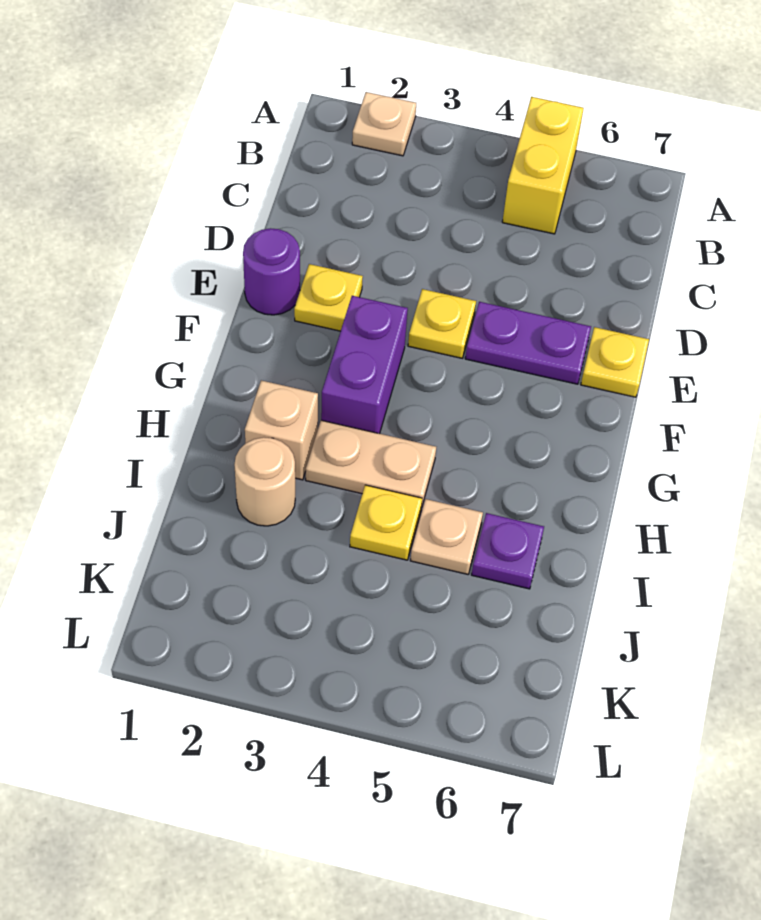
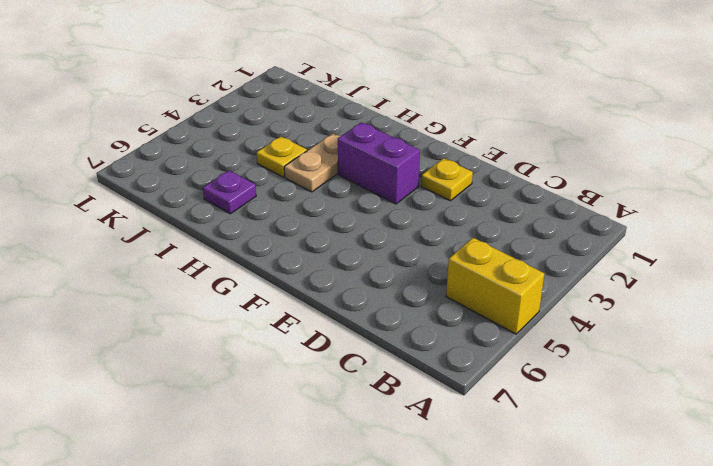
none -> tan 1x1 plate [352,92,416,156]
none -> purple 1x1 round brick [243,228,300,315]
none -> yellow 1x1 plate [408,289,476,358]

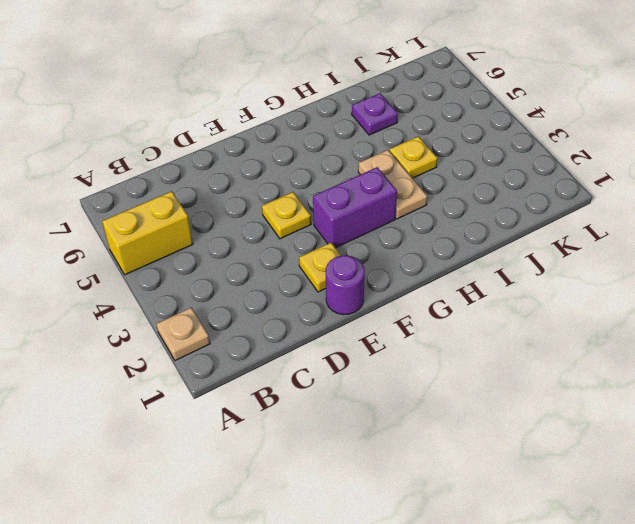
none -> purple 1x2 plate [465,302,591,384]
none -> yellow 1x1 plate [581,327,649,397]
none -> tan 1x1 brick [245,380,318,480]

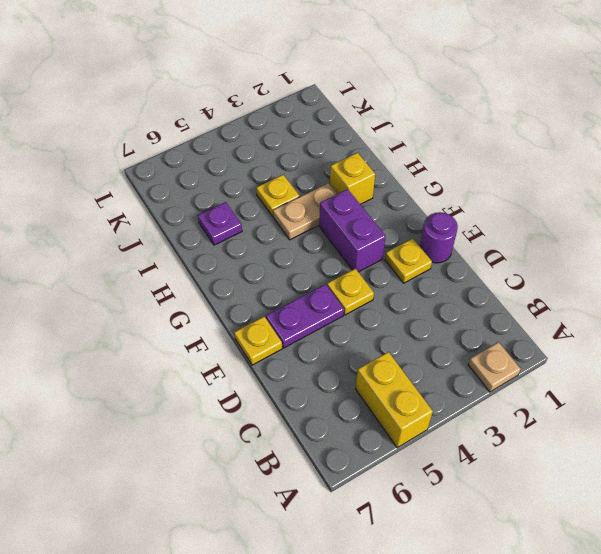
yellow 1x1 brick [330,153,375,204] -> tan 1x1 brick [245,380,318,480]
none -> tan 1x1 round brick [234,437,295,526]
none -> tan 1x1 plate [410,499,483,574]

